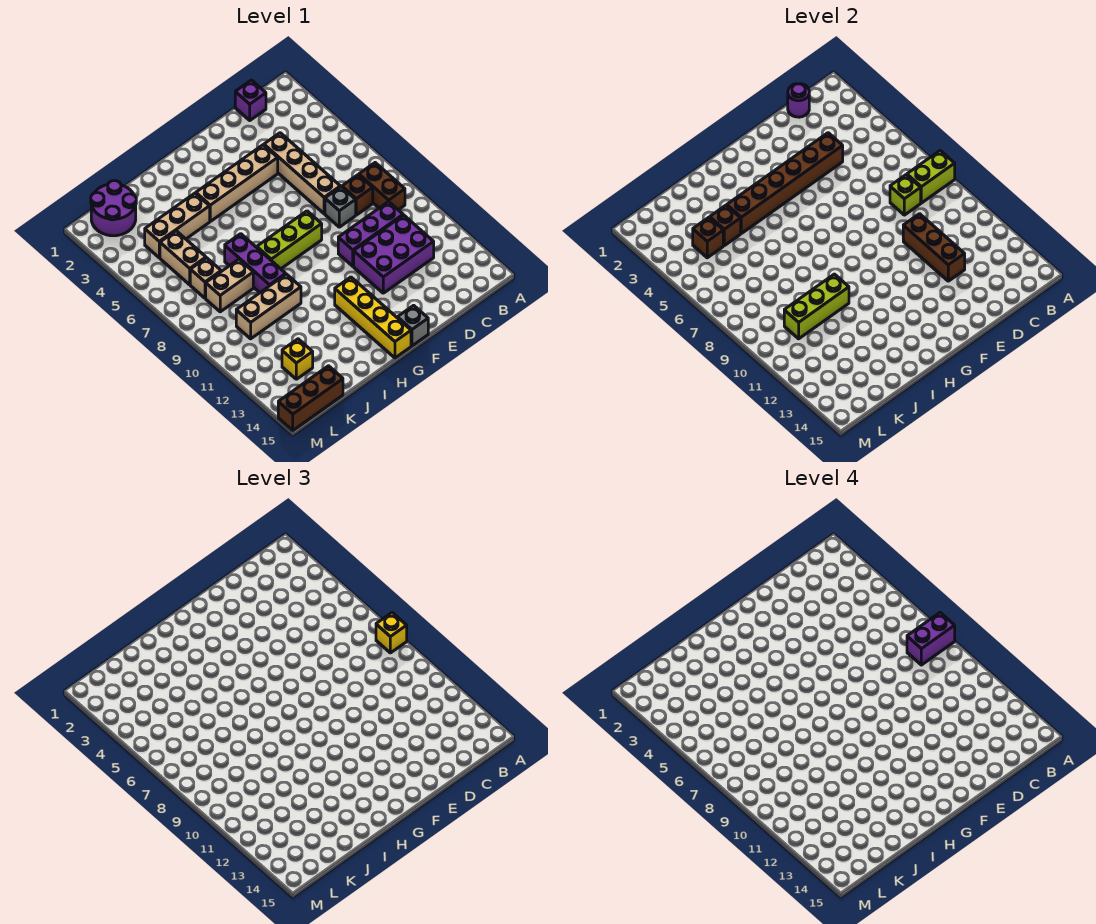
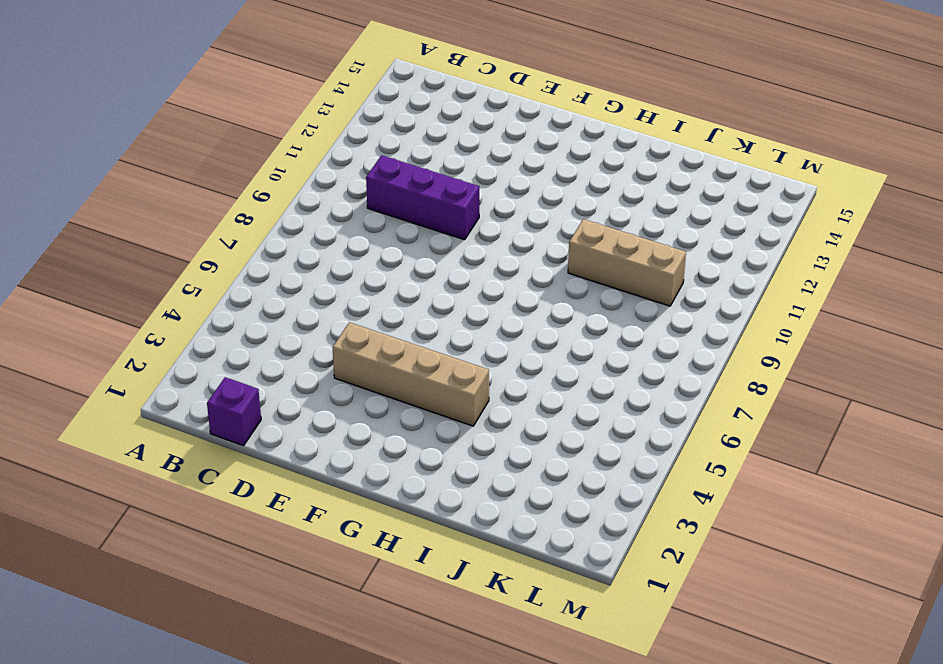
none -> brown 1x2 brick [359,163,405,210]
none -> brown 1x1 brick [342,175,373,215]
none -> purple 2x3 brick [354,215,434,293]
none -> tan 1x4 brick [264,133,340,214]

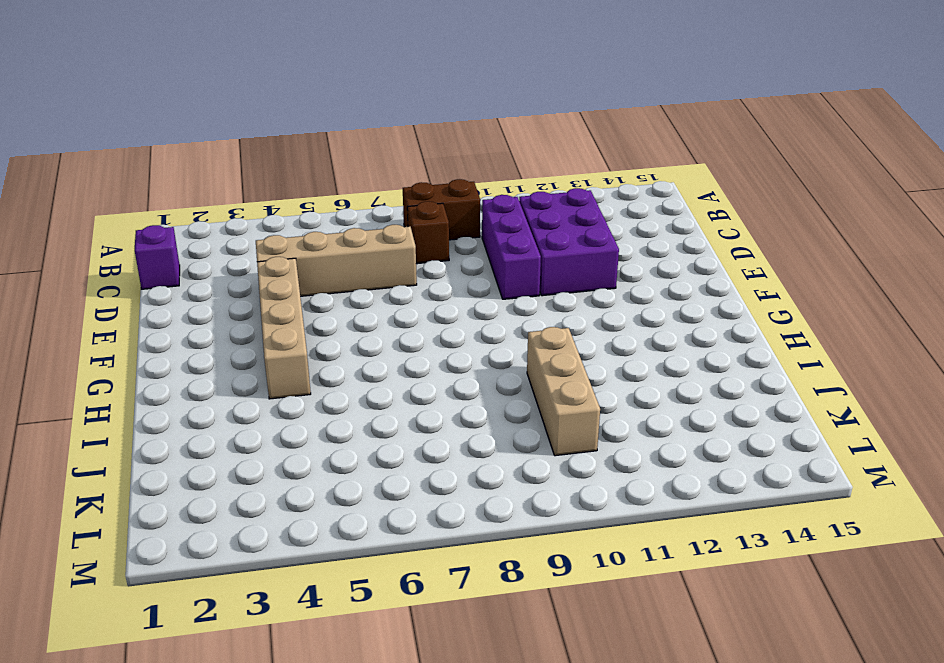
none -> grey 1x1 brick [325,187,356,227]
none -> lime 1x3 brick [257,211,322,269]
none -> grey 1x1 brick [397,305,428,346]
none -> yellow 1x4 brick [335,277,411,358]

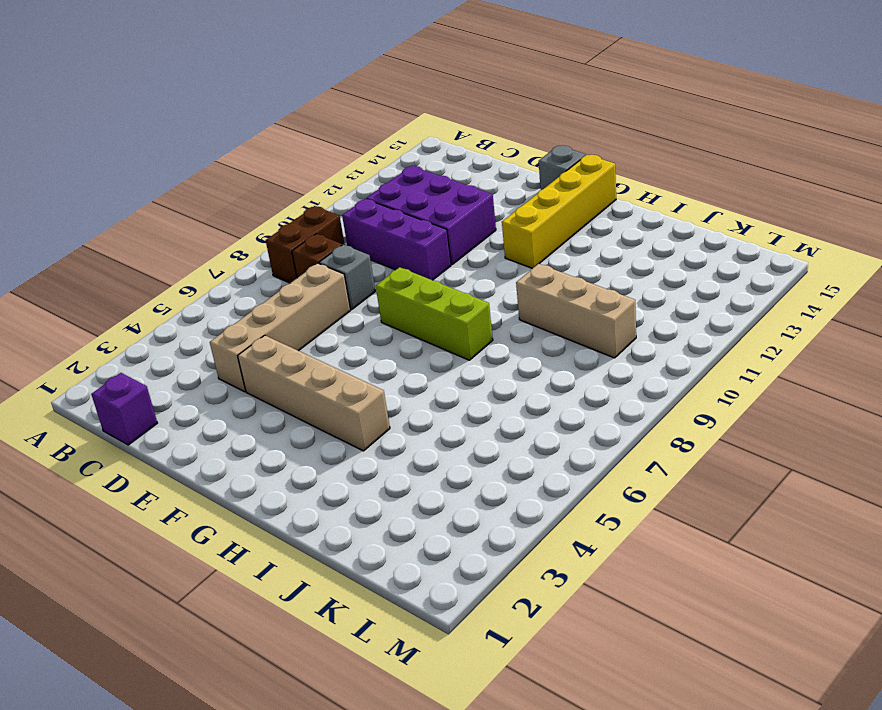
none -> tan 1x3 brick [145,193,210,258]
none -> purple 1x3 brick [225,234,286,293]
none -> tan 1x2 brick [206,259,253,312]
none -> purple 2x2 round brick [91,181,136,236]

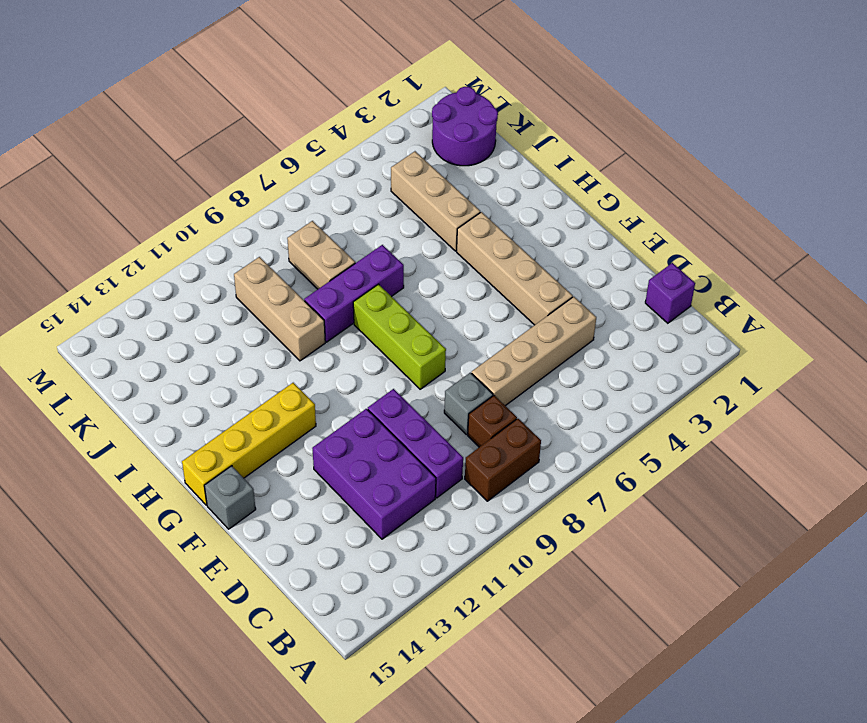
none -> tan 1x2 brick [160,231,206,285]
none -> tan 1x1 brick [190,258,221,298]
none -> yellow 1x1 brick [282,339,313,379]
none -> brown 1x3 brick [278,366,343,430]

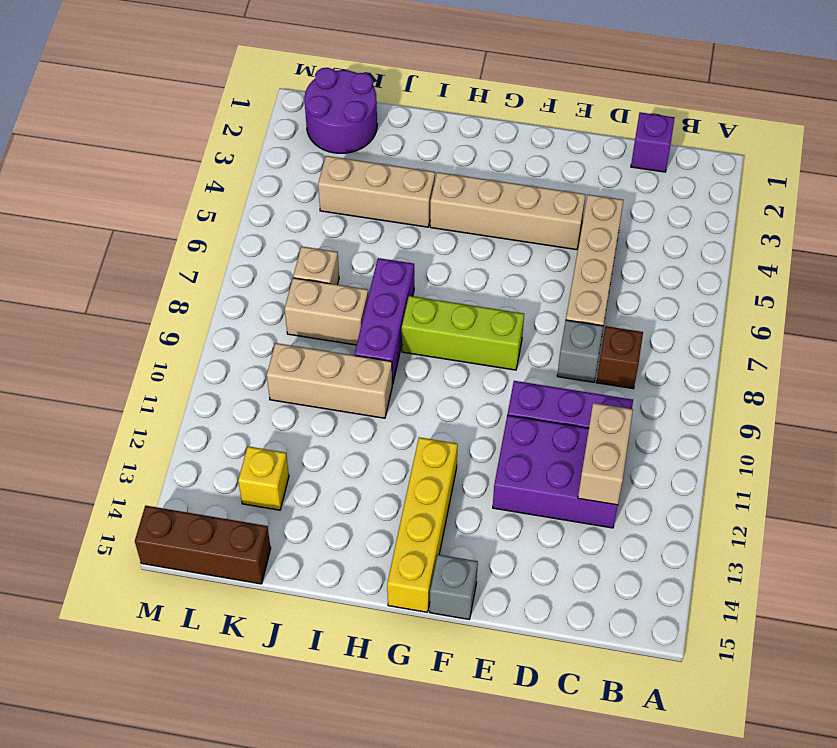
tan 1x2 brick [578,403,633,505] -> tan 1x2 brick moved to [160,231,206,285]
none -> brown 1x2 brick [359,163,405,210]
none -> lime 1x2 brick [907,151,955,203]
none -> purple 1x1 round brick [788,84,809,117]
none -> lime 1x1 brick [890,175,921,215]

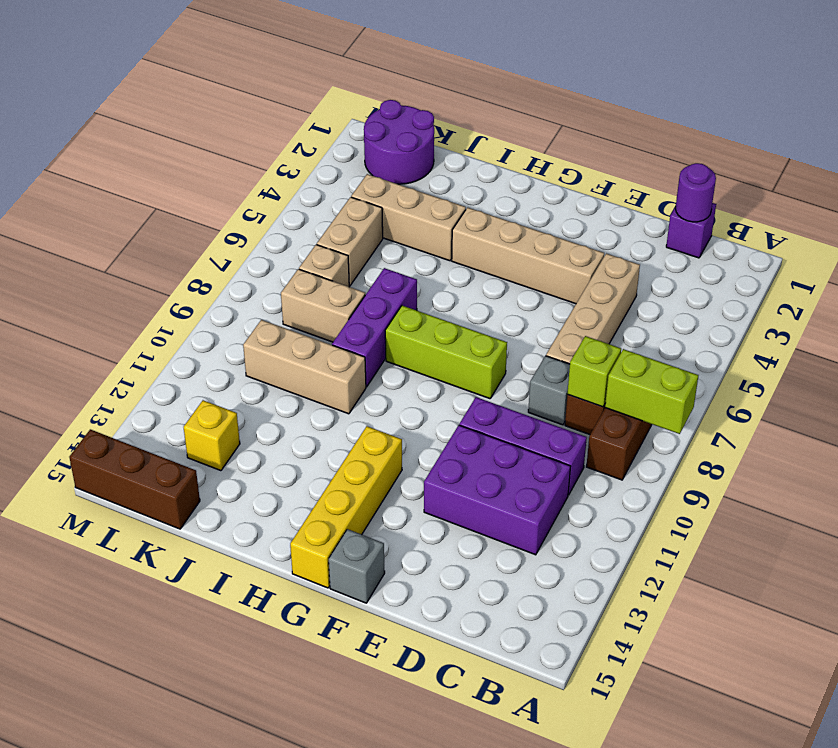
none -> brown 1x6 brick [727,133,843,233]
none -> brown 1x3 brick [903,214,965,281]
none -> lime 1x3 brick [784,274,849,339]
none -> brown 1x1 brick [710,205,741,246]

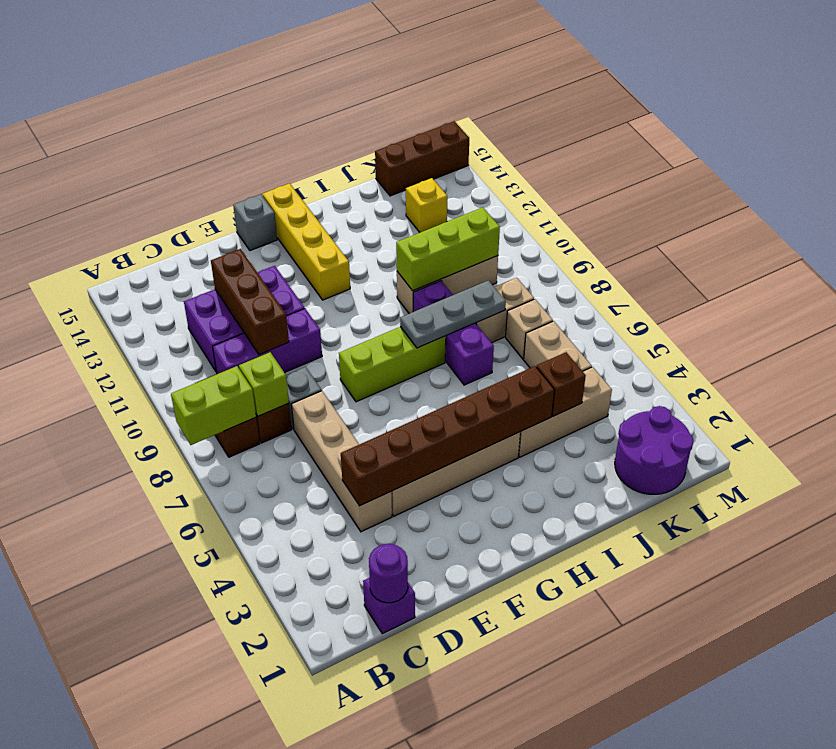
grey 1x3 plate [400,280,506,348] -> none
none -> brown 1x1 brick [693,217,723,258]
none -> yellow 1x1 brick [376,613,407,653]
none -> purple 1x2 brick [907,613,955,665]

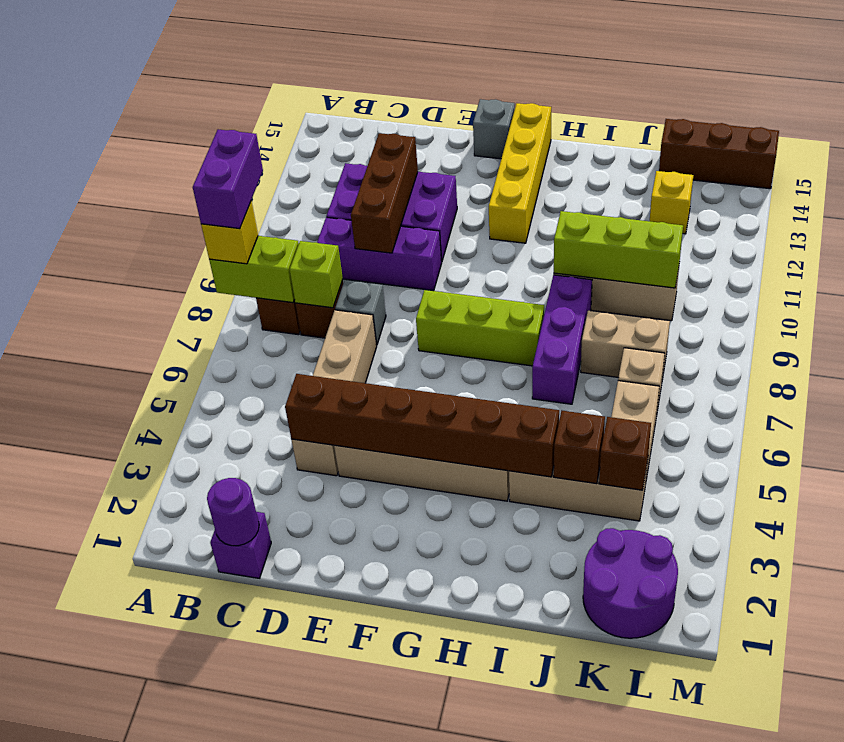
purple 1x2 brick [193,130,263,229] -> purple 1x2 brick turned to [907,613,955,665]

